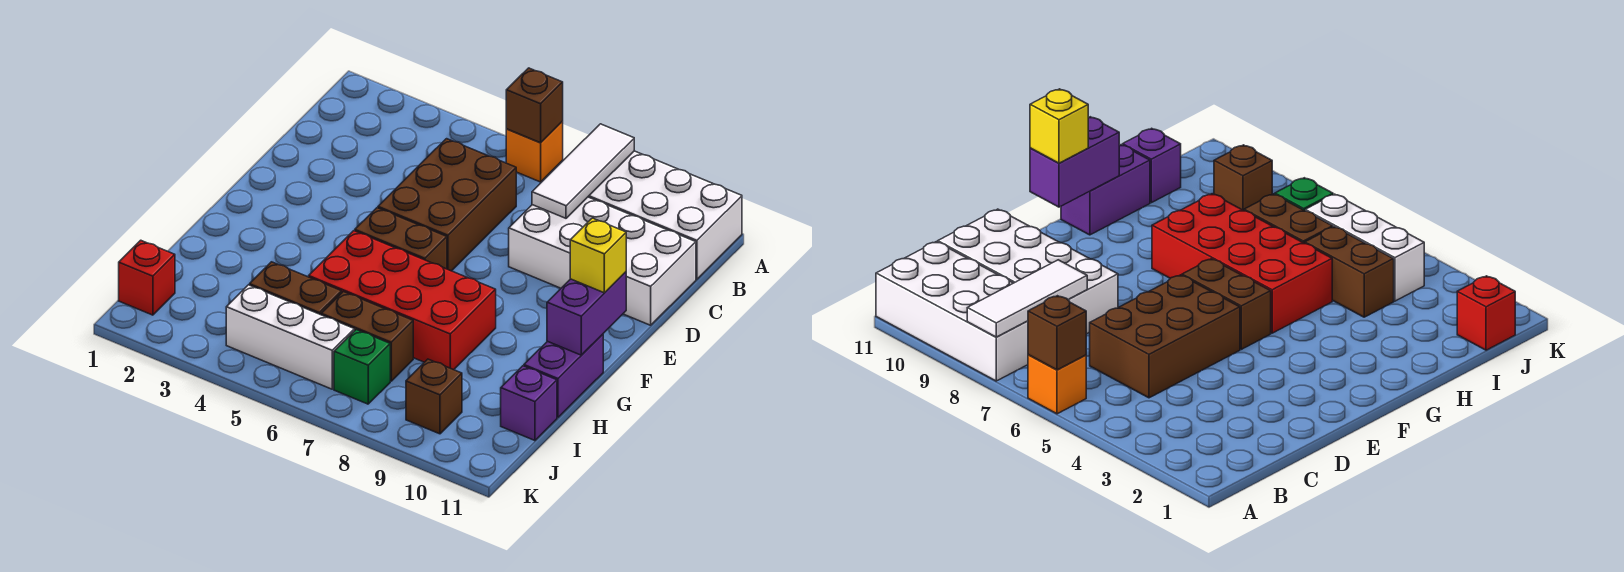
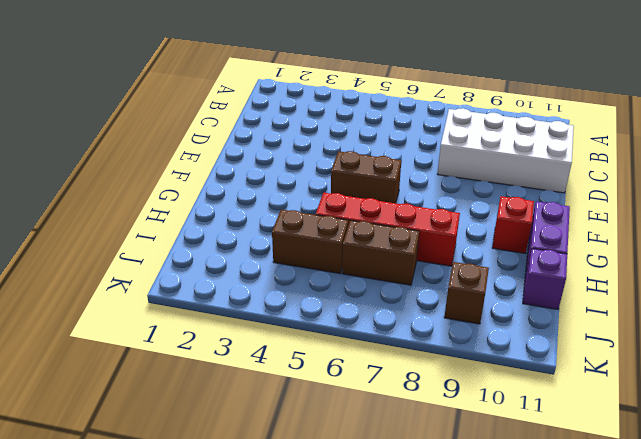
red 1x1 brick [492,196,534,253] -> red 1x1 brick moved to [119,240,175,315]
red 1x4 brick [316,193,460,266] -> red 2x4 brick [309,231,496,370]
none -> orange 1x1 brick [506,122,563,182]
none -> white 2x4 brick [588,151,742,279]
none -> brown 2x3 brick [378,139,516,271]

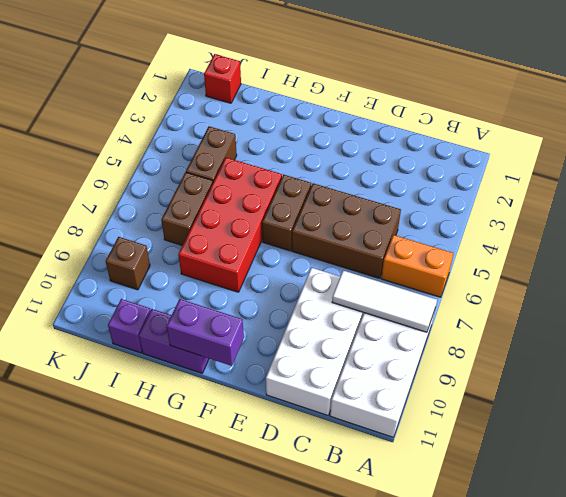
orange 1x2 brick [381,235,454,297] -> orange 1x1 brick [506,122,563,182]
none -> white 1x3 brick [226,285,354,389]
none -> green 1x1 brick [334,330,390,404]
none -> brown 1x1 brick [506,68,563,143]

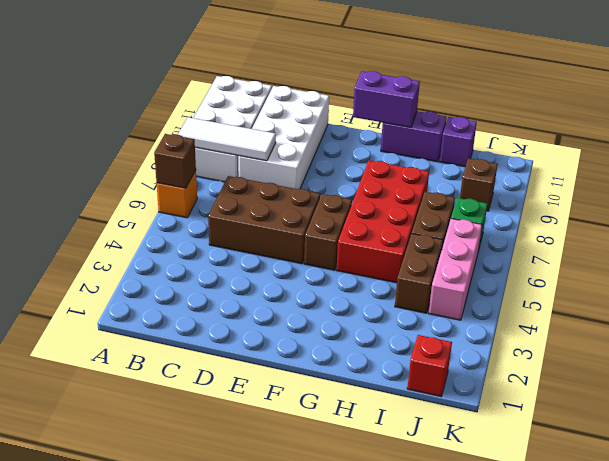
pink 1x3 brick [429,218,482,320] -> white 1x3 brick [226,285,354,389]
none -> yellow 1x1 brick [570,218,626,293]

